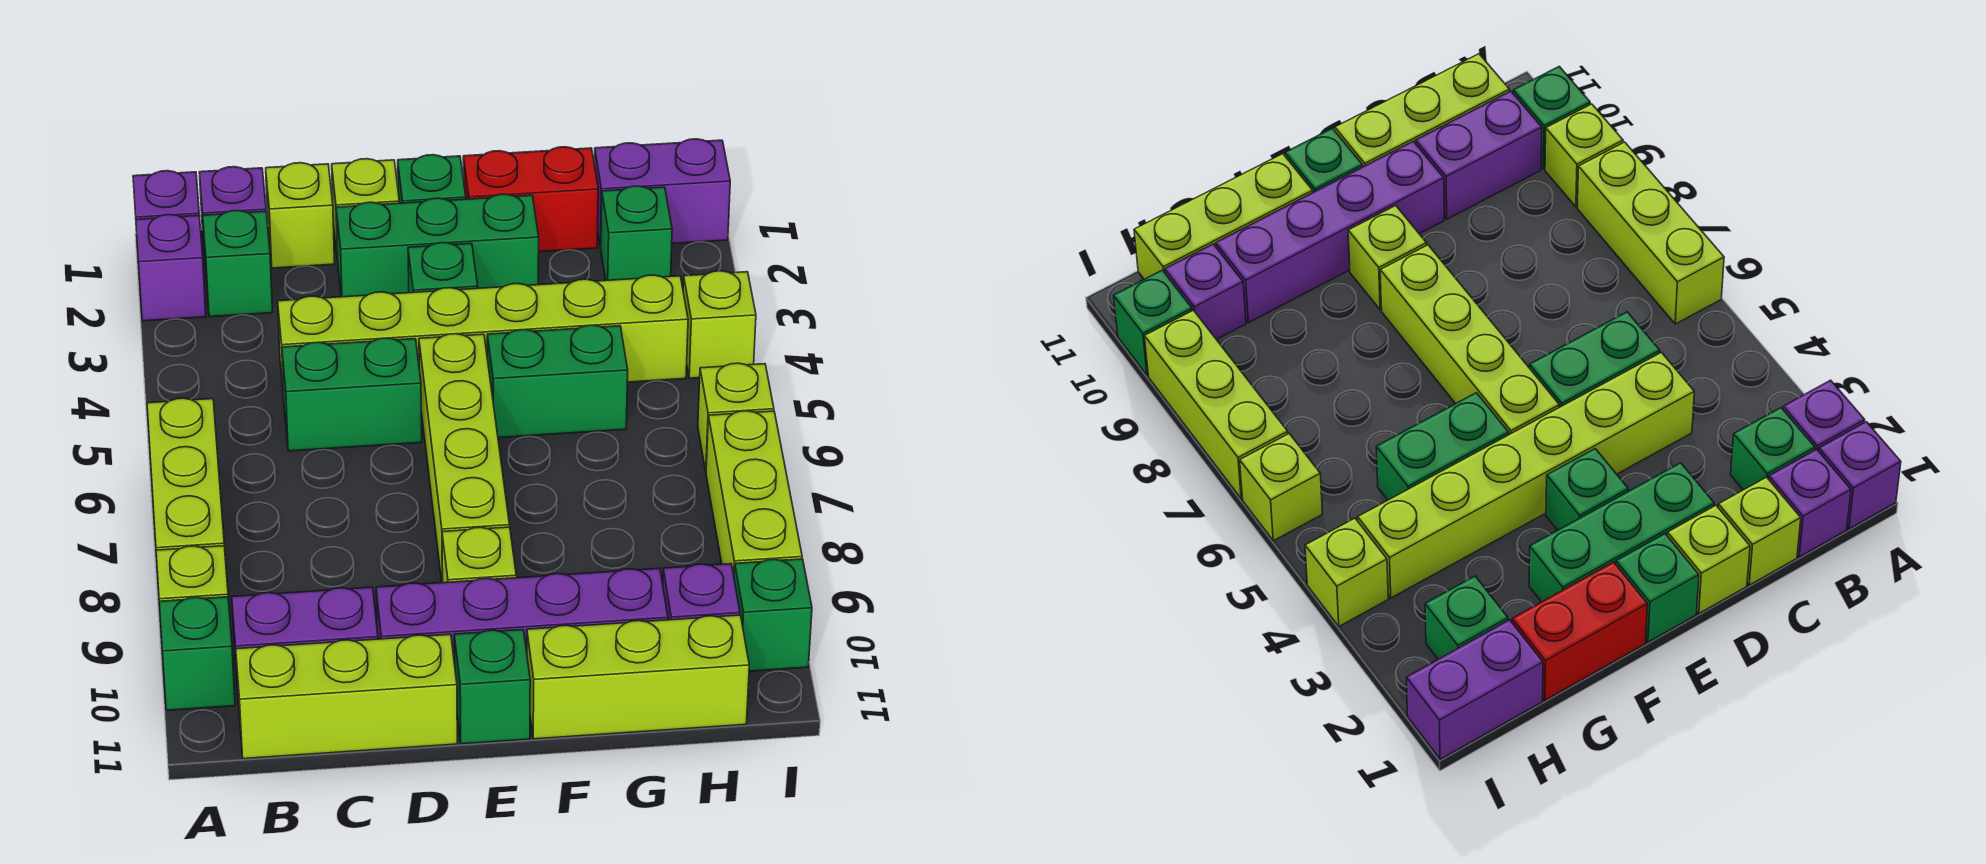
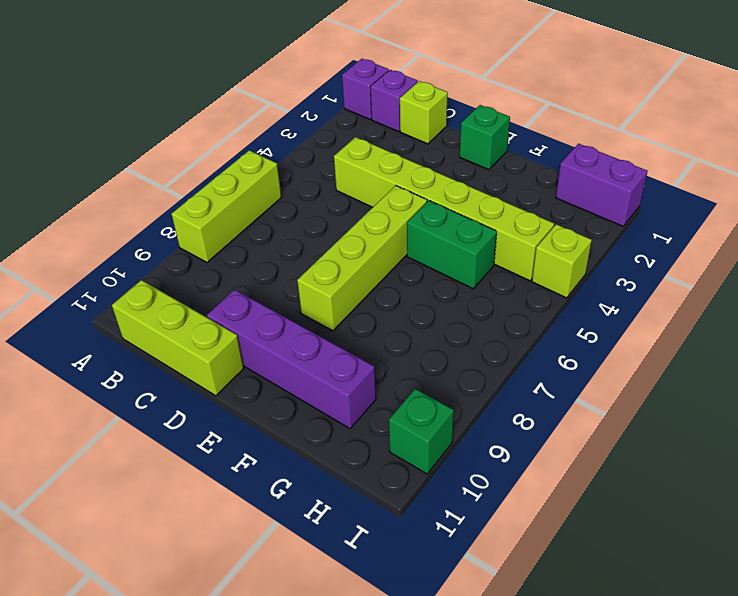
none -> purple 1x1 brick [136,215,206,321]
none -> lime 1x1 brick [156,546,228,601]
none -> green 1x1 brick [159,597,235,710]
none -> green 1x1 brick [203,210,273,317]

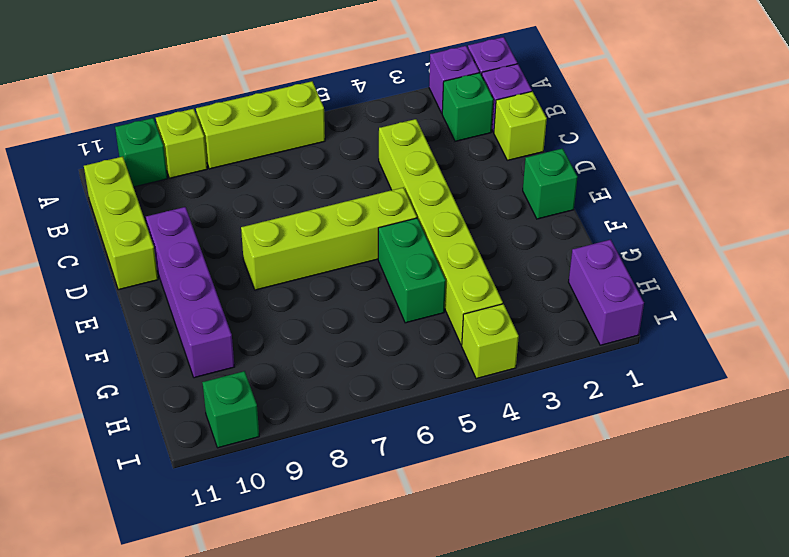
none -> purple 1x2 brick [232,587,378,704]
none -> green 1x2 brick [282,338,422,451]
none -> lime 1x1 brick [332,159,399,262]
none -> green 1x3 brick [336,194,539,297]

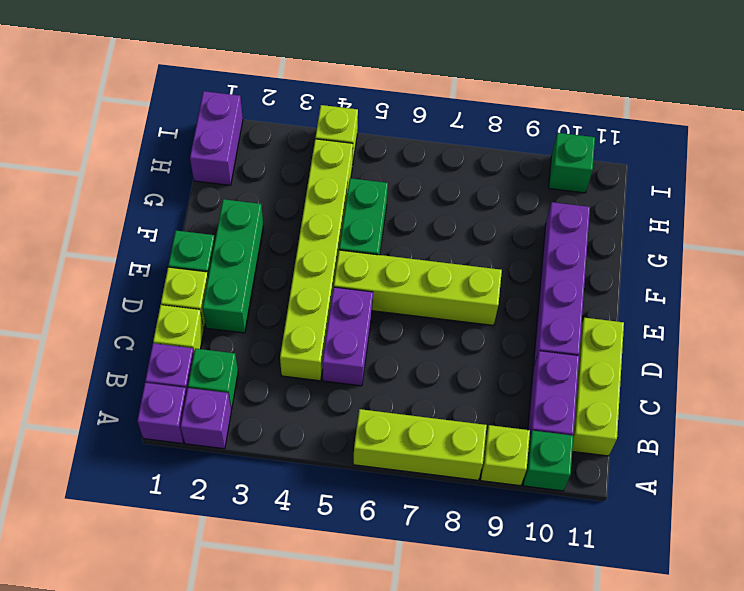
purple 1x2 brick [322,287,373,386] -> green 1x2 brick [282,338,422,451]
none -> green 1x1 brick [408,243,478,293]
none -> lime 1x1 brick [442,527,516,583]
none -> green 1x1 brick [454,630,530,744]
none -> red 1x2 brick [463,147,598,252]

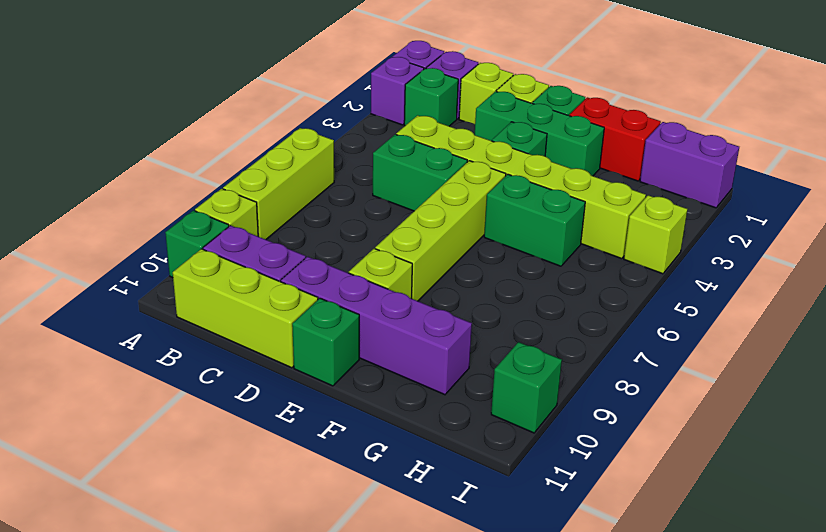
none -> lime 1x3 brick [527,615,749,739]
none -> green 1x1 brick [601,186,672,280]
none -> purple 1x1 brick [663,564,740,620]
none -> lime 1x1 brick [698,363,774,471]

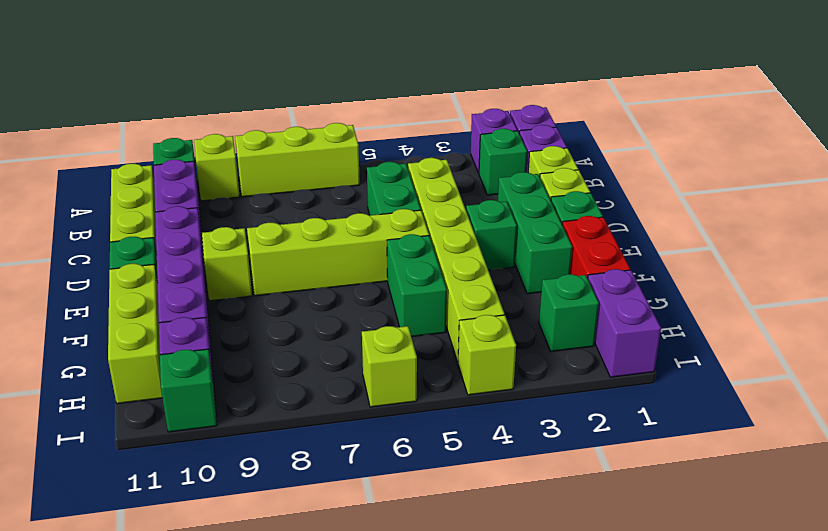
none -> lime 1x3 brick [706,411,802,575]

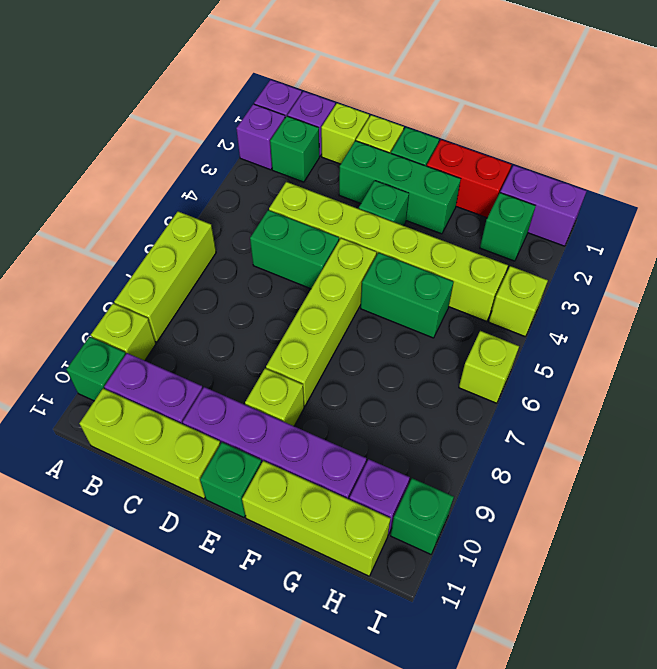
none -> lime 1x3 brick [706,411,802,575]

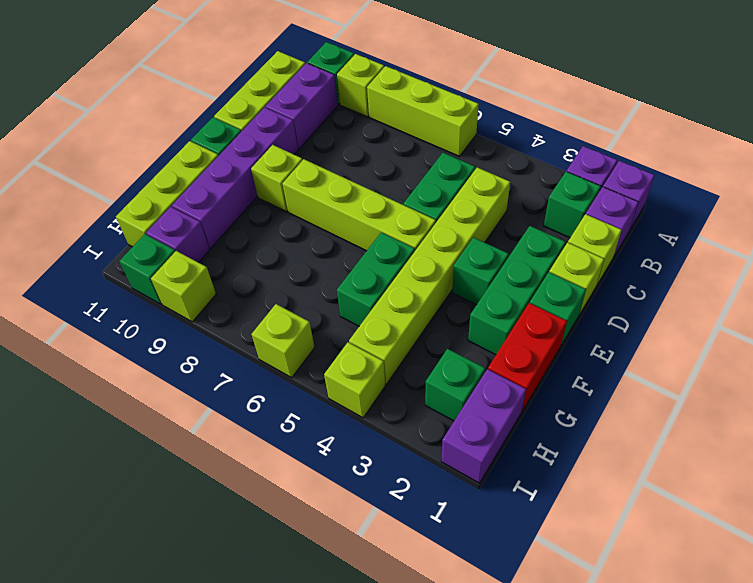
lime 1x1 brick [151,251,216,322] -> lime 1x3 brick [706,411,802,575]

